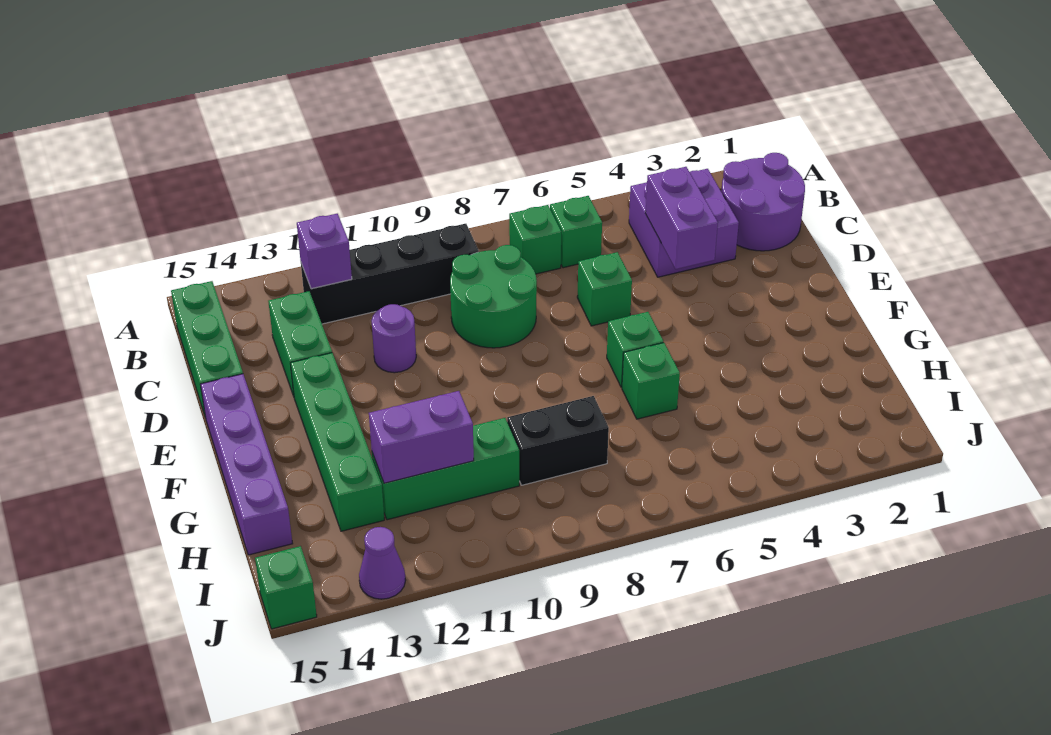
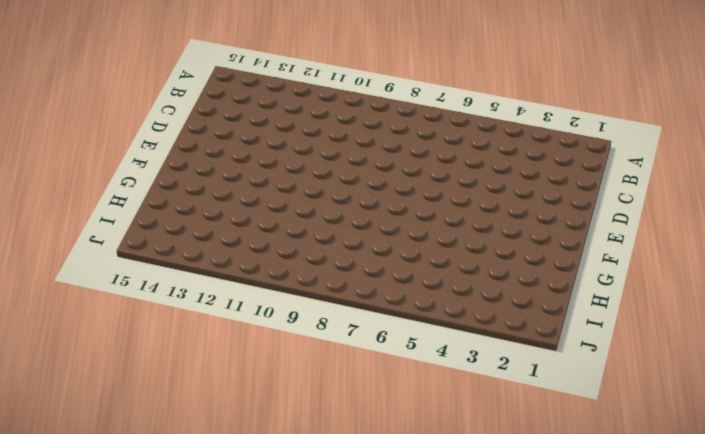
none -> purple 2x2 round brick [721,153,805,251]
none -> purple 2x2 brick [629,169,739,277]
none -> green 1x1 brick [550,196,602,268]

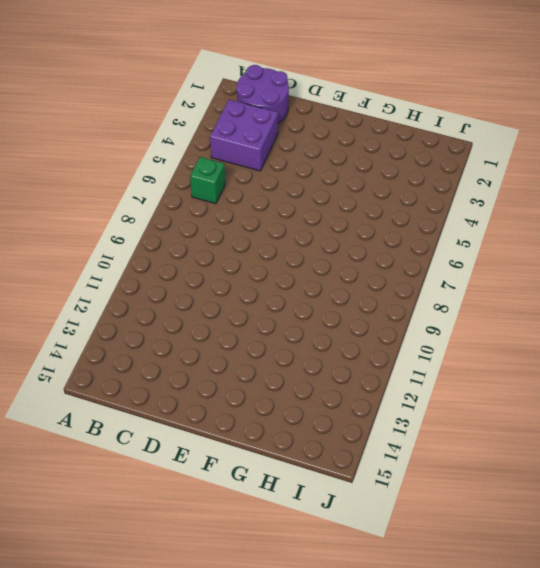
none -> green 1x1 brick [509,205,561,274]
none -> black 1x4 brick [301,224,479,324]
none -> green 1x3 brick [171,281,243,418]

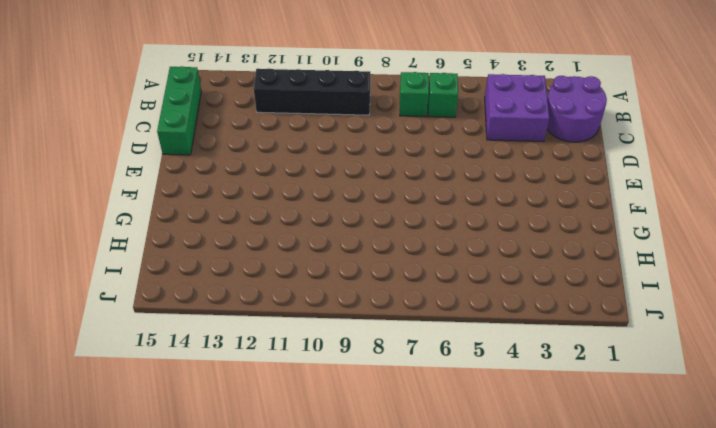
none -> green 2x2 round brick [450,245,537,348]
none -> green 1x2 brick [268,291,332,396]
none -> green 1x1 brick [577,252,632,326]

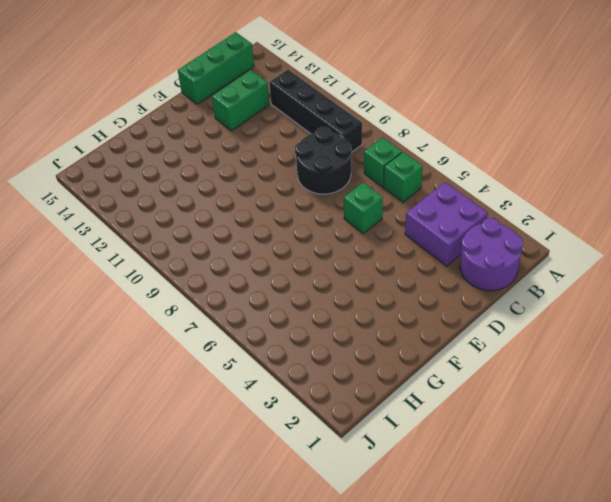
black 2x2 round brick [295,127,351,194] -> green 2x2 round brick [450,245,537,348]
none -> purple 1x1 round brick [371,304,416,373]
none -> green 1x4 brick [290,353,384,531]
none -> purple 1x4 brick [200,374,293,555]

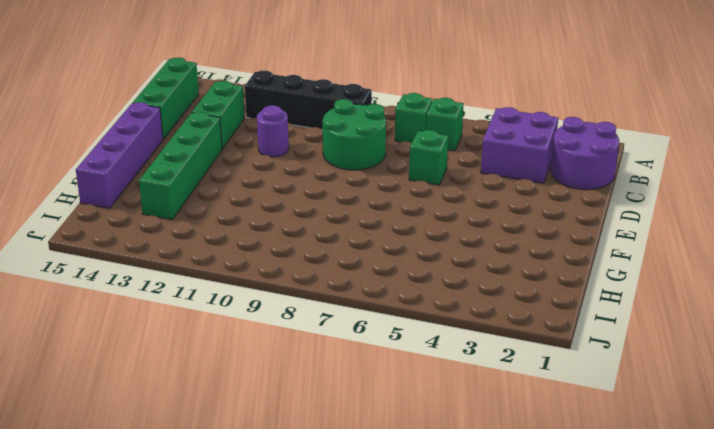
none -> green 1x1 brick [607,312,663,387]
none -> green 1x1 brick [622,343,680,419]
none -> black 1x2 brick [507,396,609,485]

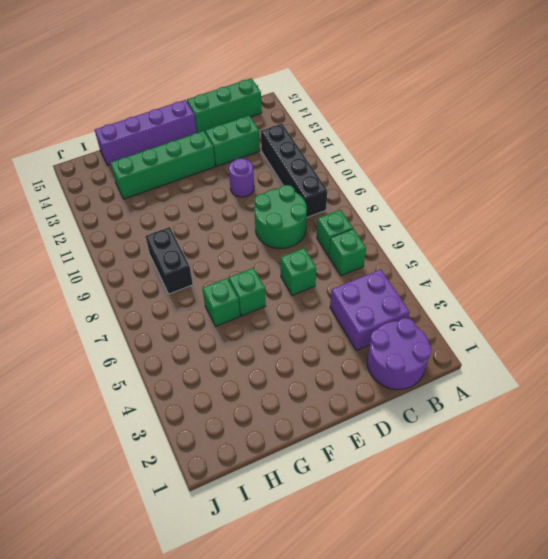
none -> green 1x3 brick [372,418,519,520]
none -> purple 1x1 cone [359,527,406,599]
none -> green 1x1 brick [255,546,317,629]

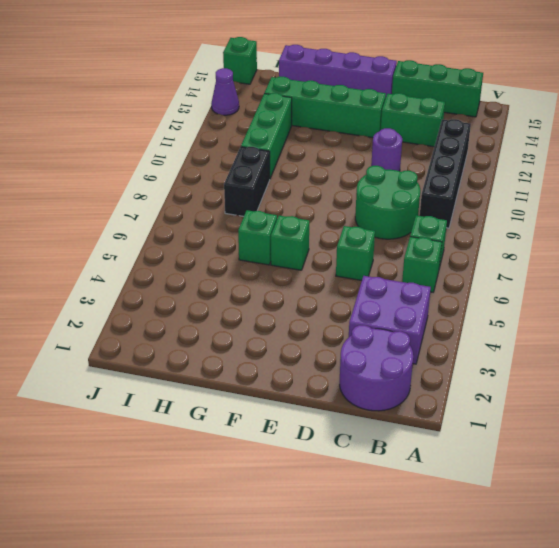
none -> purple 1x1 brick [297,214,352,289]
none -> purple 1x2 brick [645,167,718,269]
none -> purple 1x2 brick [369,391,474,483]

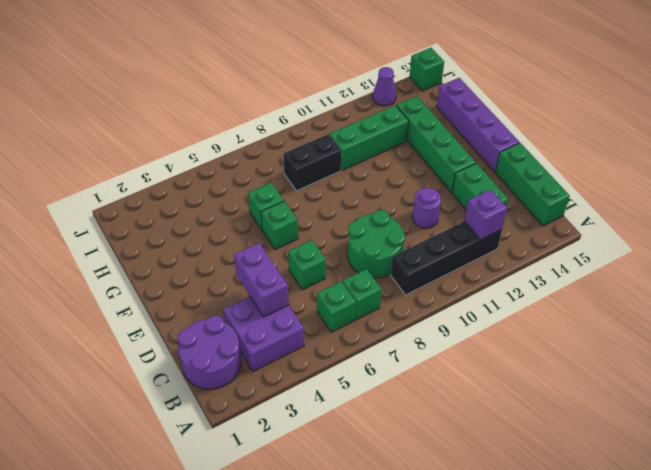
none -> purple 1x2 brick [369,391,474,483]

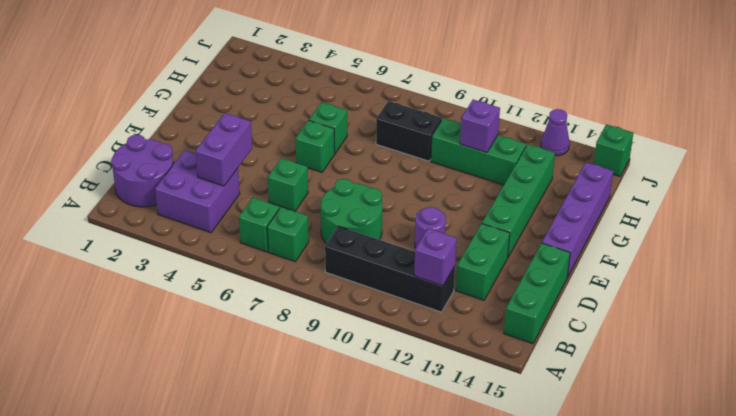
purple 1x1 brick [460,100,500,153] -> purple 1x2 brick [369,391,474,483]

